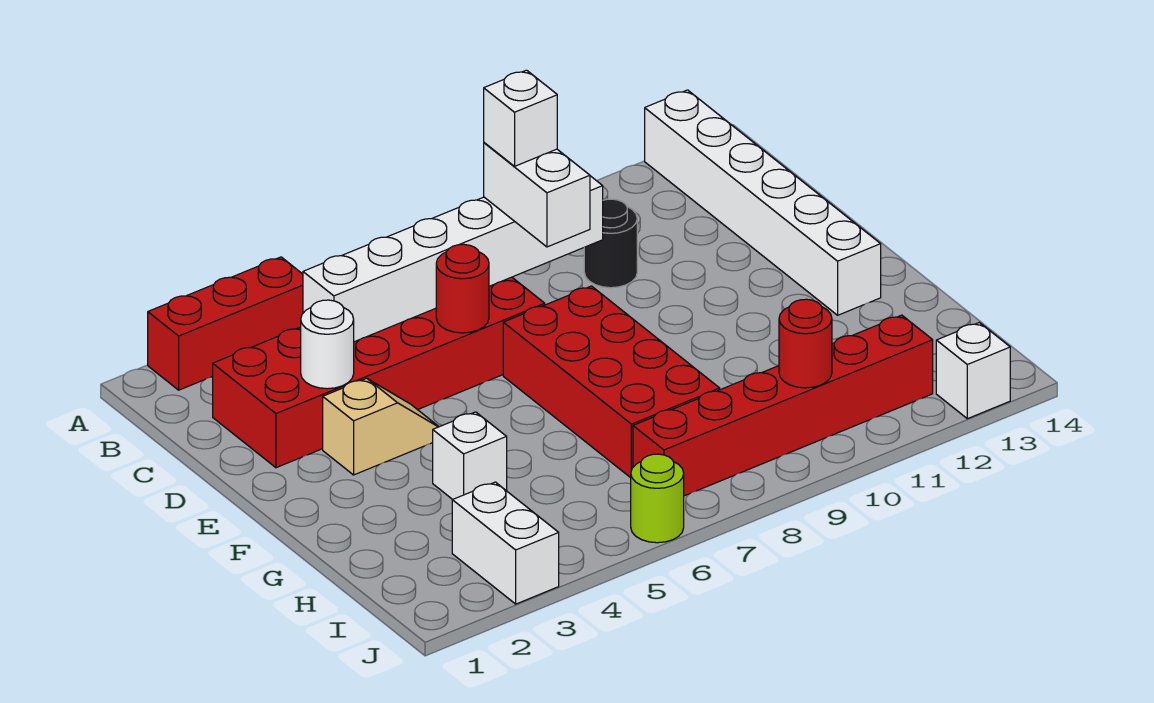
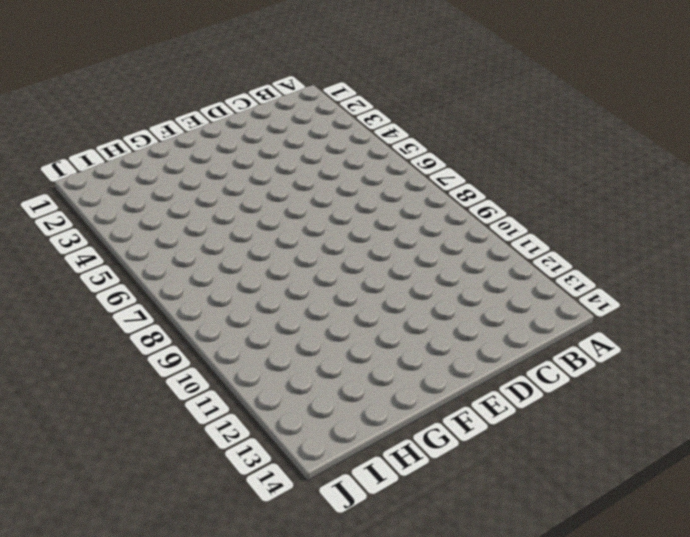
none -> red 1x3 brick [148,257,303,390]
none -> white 1x6 brick [645,90,881,315]
none -> red 2x6 brick [212,277,545,468]

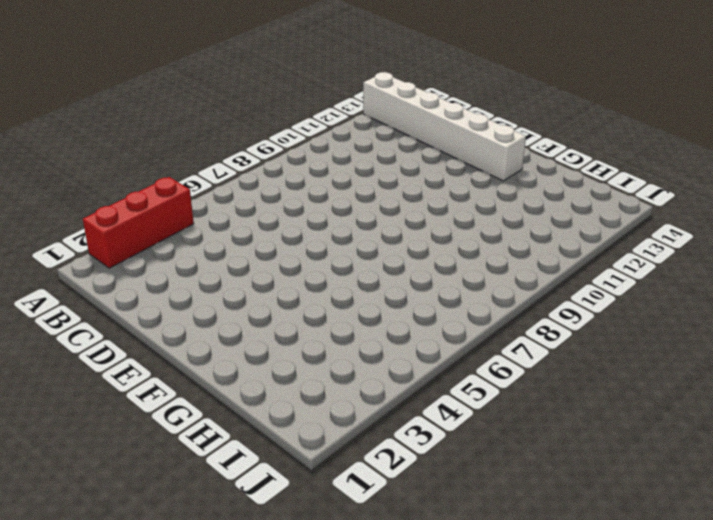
none -> red 2x6 brick [212,277,545,468]
none -> black 1x1 round brick [584,199,637,288]
none -> tan 1x2 slope [323,378,439,475]

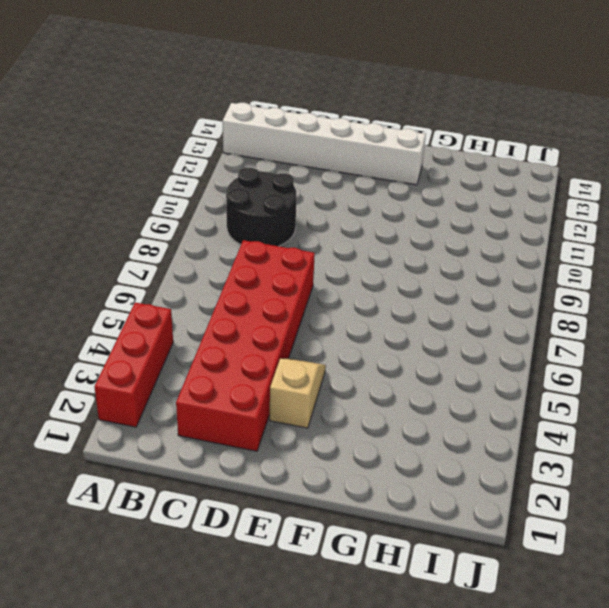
black 2x2 round brick [226,168,296,246] -> black 1x1 round brick [584,199,637,288]
none -> red 2x4 brick [503,286,720,478]
none -> white 1x1 brick [433,412,507,500]
none -> white 1x2 brick [452,482,559,604]

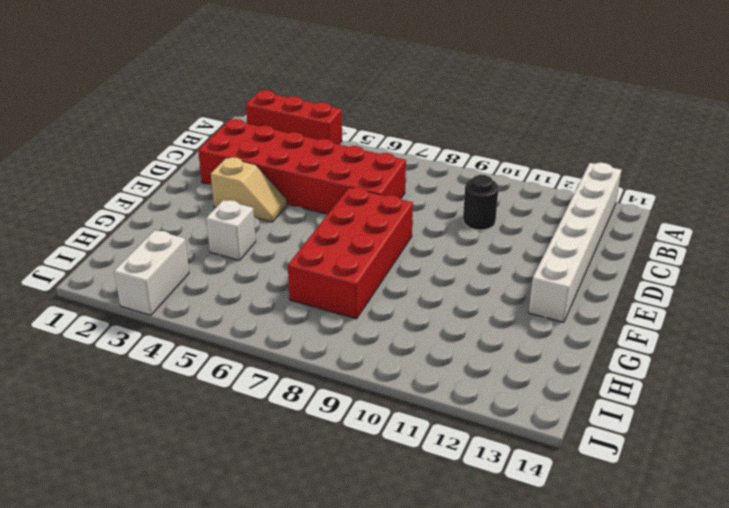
none -> red 1x6 brick [633,315,933,496]
none -> lime 1x1 round brick [631,454,684,543]
none -> white 1x1 brick [936,323,1010,419]

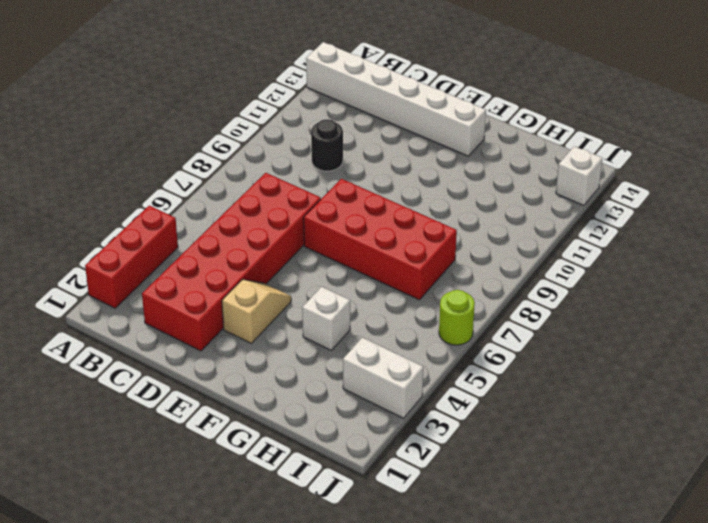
none -> red 1x6 brick [633,315,933,496]
none -> white 1x6 brick [303,176,603,342]
none -> white 1x1 round brick [301,300,354,389]

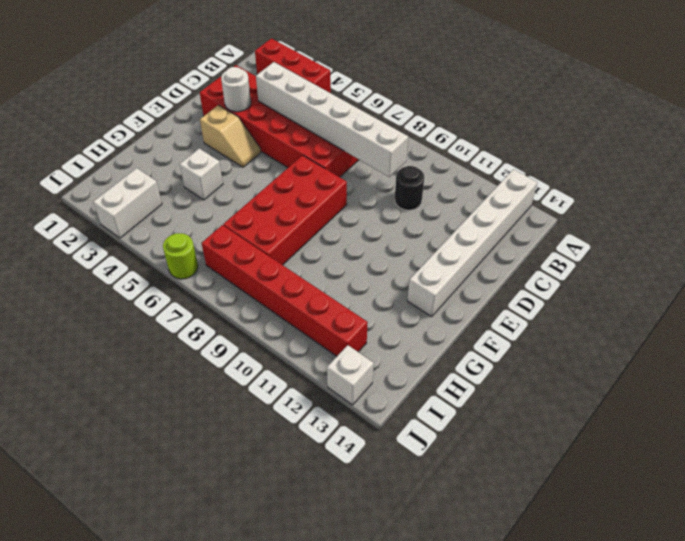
none -> red 1x1 round brick [436,244,489,333]
none -> red 1x1 round brick [779,299,832,388]
none -> white 1x2 brick [484,143,590,247]

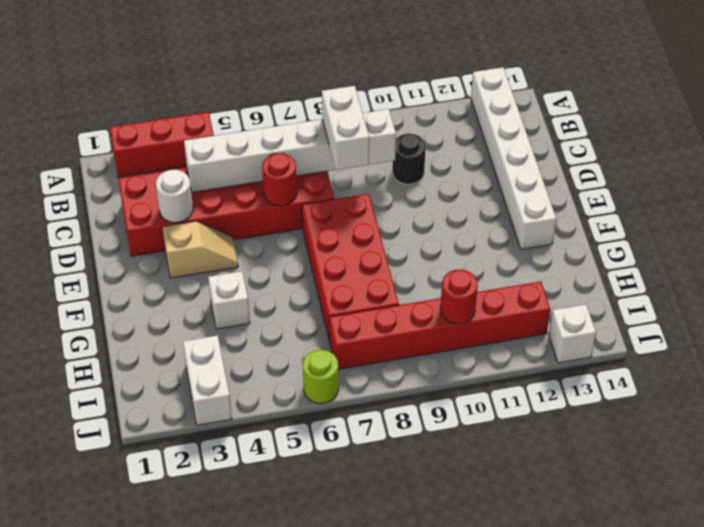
none -> white 1x1 brick [484,70,557,166]

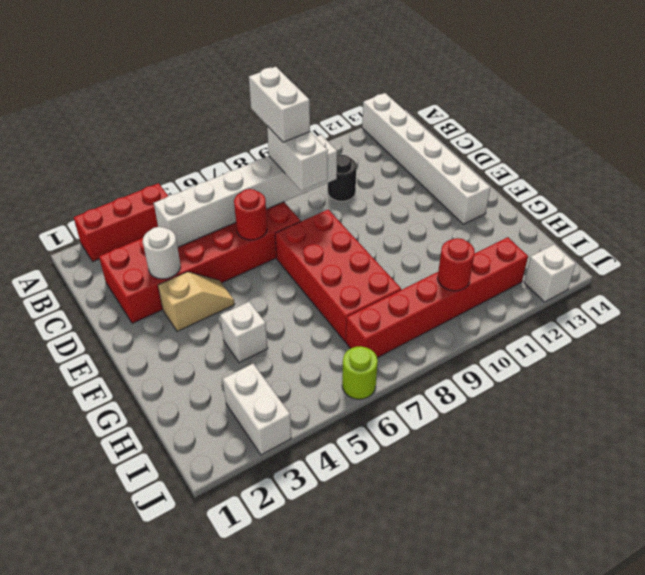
white 1x2 brick [249,67,310,142] -> white 1x1 brick [484,70,557,166]

